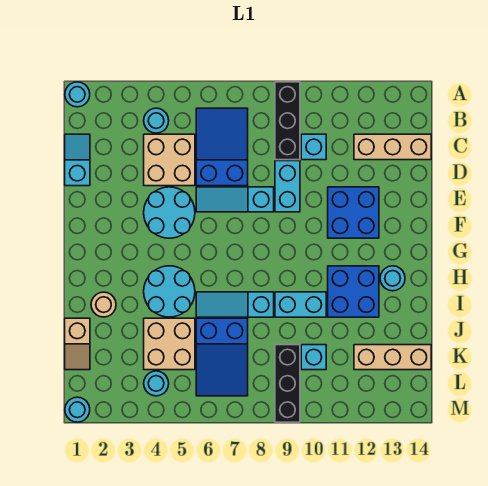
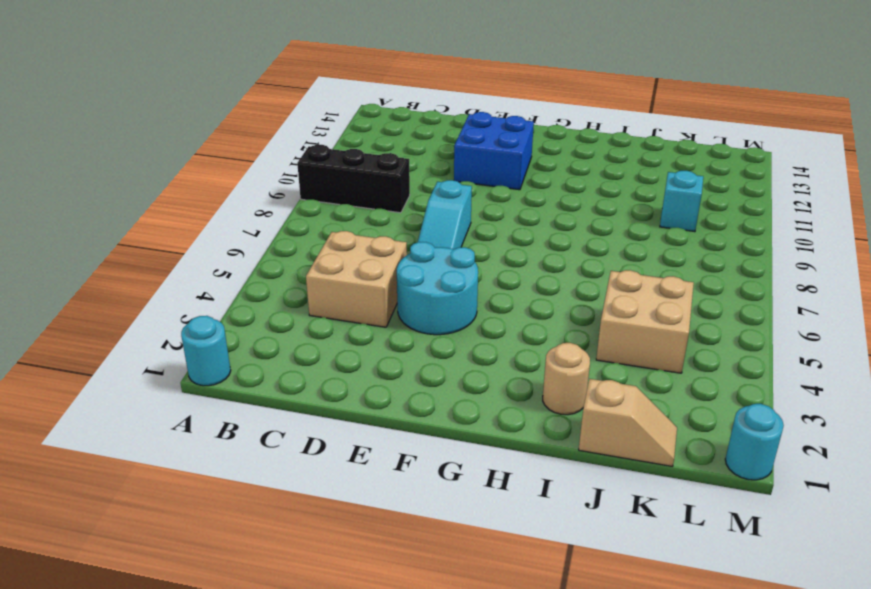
none -> cyan 1x1 round brick [144,108,169,133]
none -> blue 2x3 slope [196,108,248,186]
none -> cyan 1x2 slope [65,134,90,186]

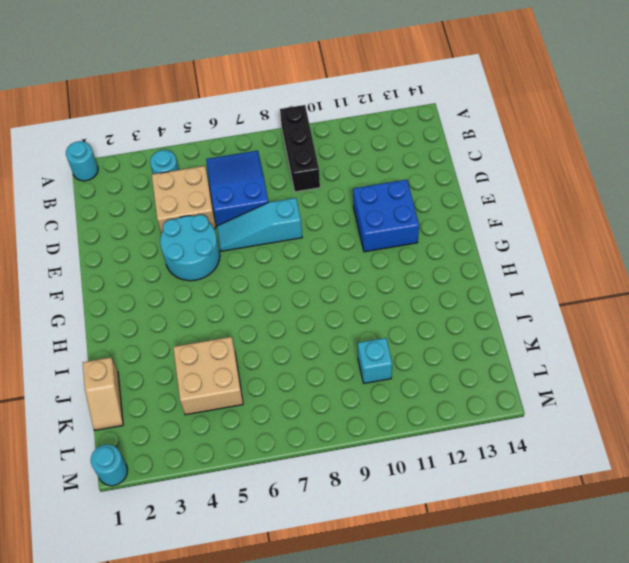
none -> cyan 1x2 slope [65,134,90,186]
none -> cyan 1x1 brick [301,134,326,160]
none -> tan 1x3 brick [354,134,431,160]

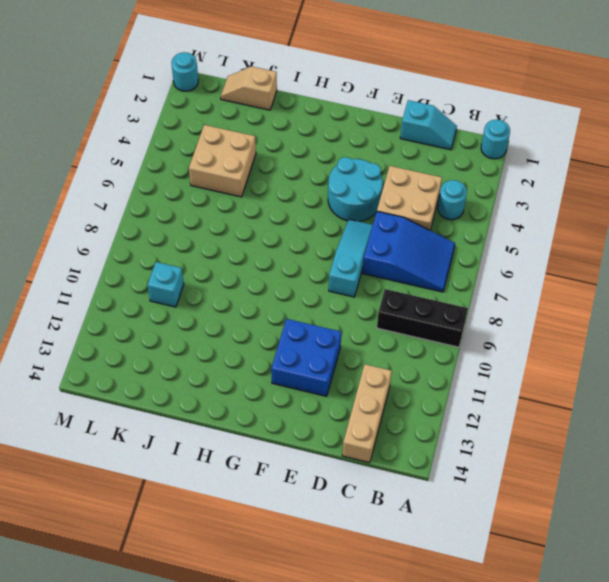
none -> cyan 1x1 brick [301,134,326,160]
none -> cyan 1x2 brick [275,161,300,212]
none -> cyan 2x2 round brick [144,266,195,317]

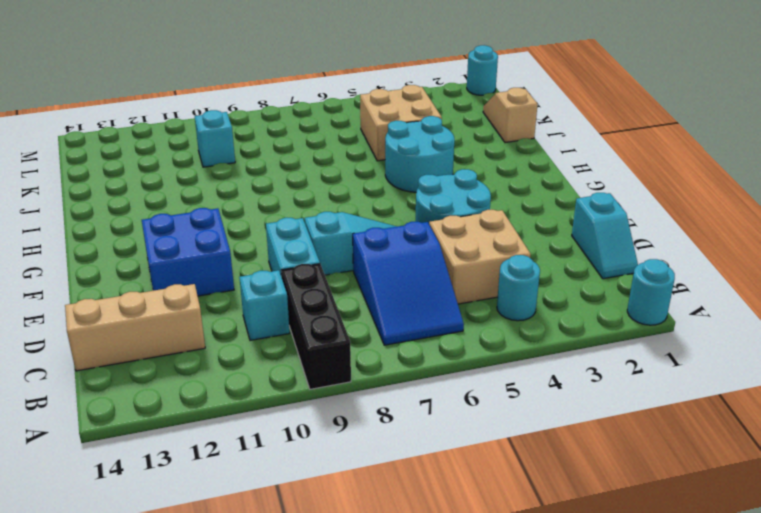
none -> blue 2x2 brick [328,266,379,317]
none -> cyan 1x1 round brick [380,266,405,291]
none -> tan 1x1 round brick [91,292,116,317]

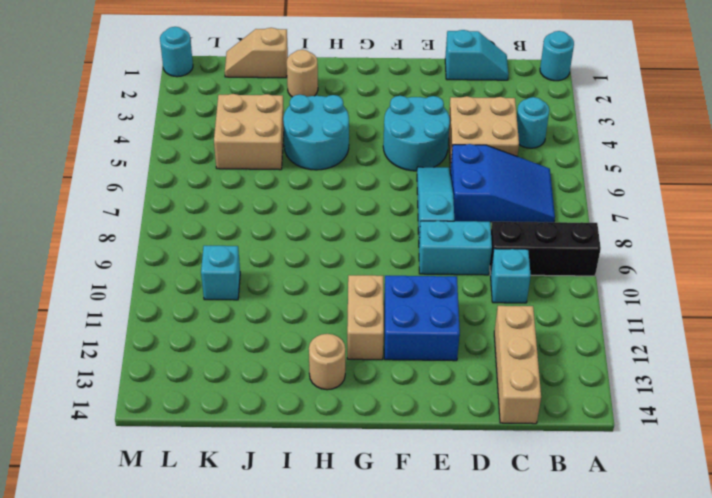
tan 1x2 brick [347,275,384,360] -> none
tan 1x1 round brick [309,334,345,390] -> cyan 1x1 round brick [380,266,405,291]
none -> blue 2x2 brick [328,266,379,317]
none -> cyan 1x3 slope [196,292,274,317]
none -> cyan 1x2 brick [275,292,326,317]

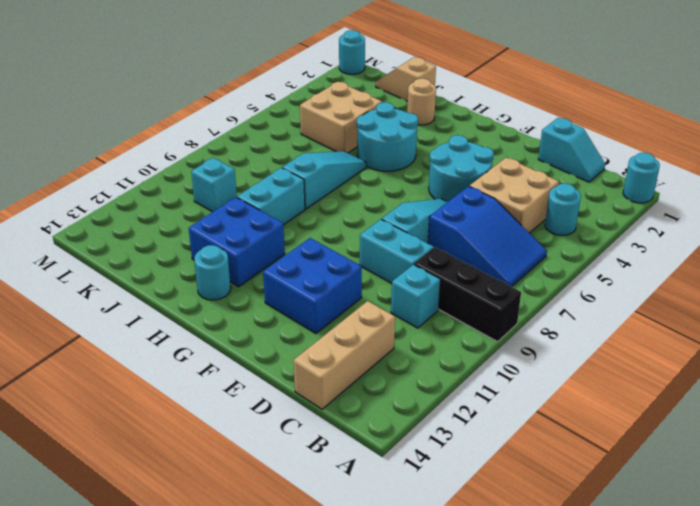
none -> blue 2x3 slope [196,318,248,396]
none -> black 1x3 brick [275,345,300,422]
none -> tan 1x3 brick [354,345,431,370]

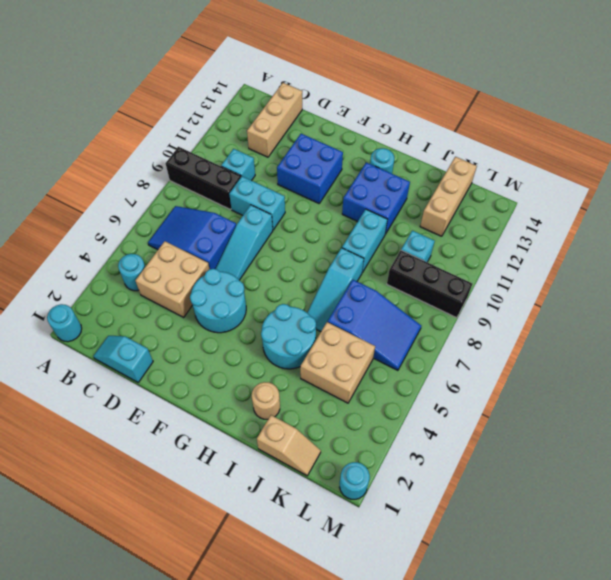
none -> cyan 1x1 round brick [144,371,169,396]

